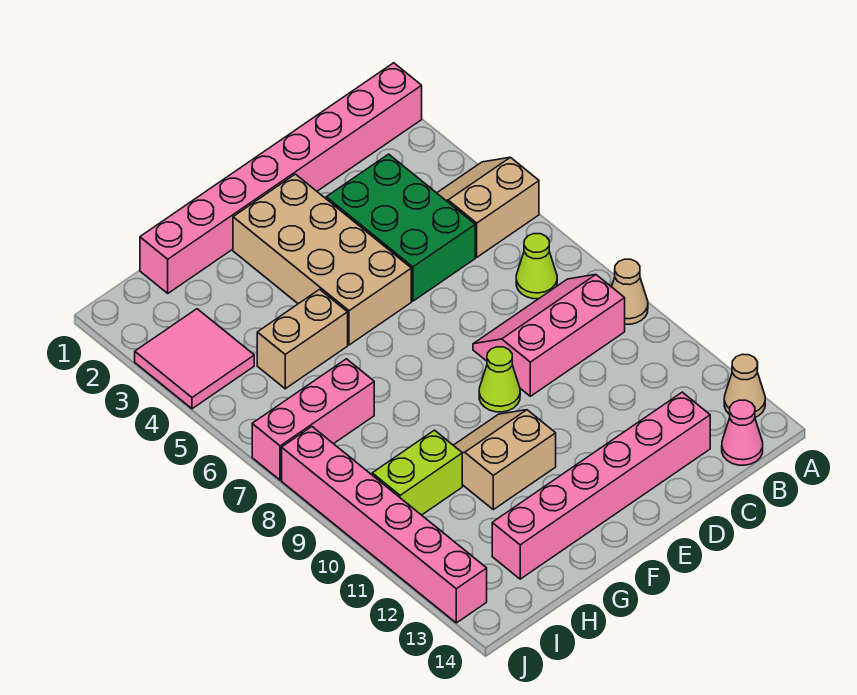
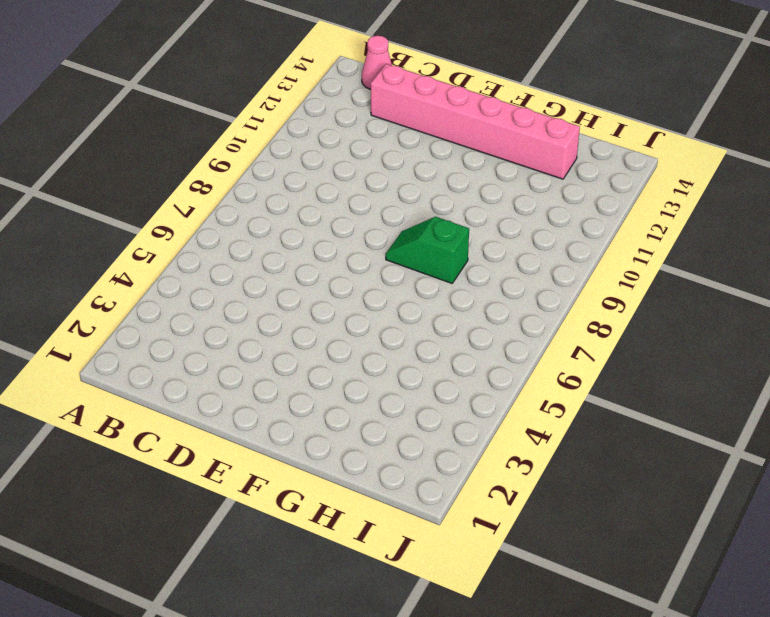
green 1x2 slope [386,217,469,283] -> none
none -> pink 1x8 brick [140,63,422,293]
none -> tan 2x2 slope [437,157,539,257]
none -> tan 1x1 cone [612,259,648,324]

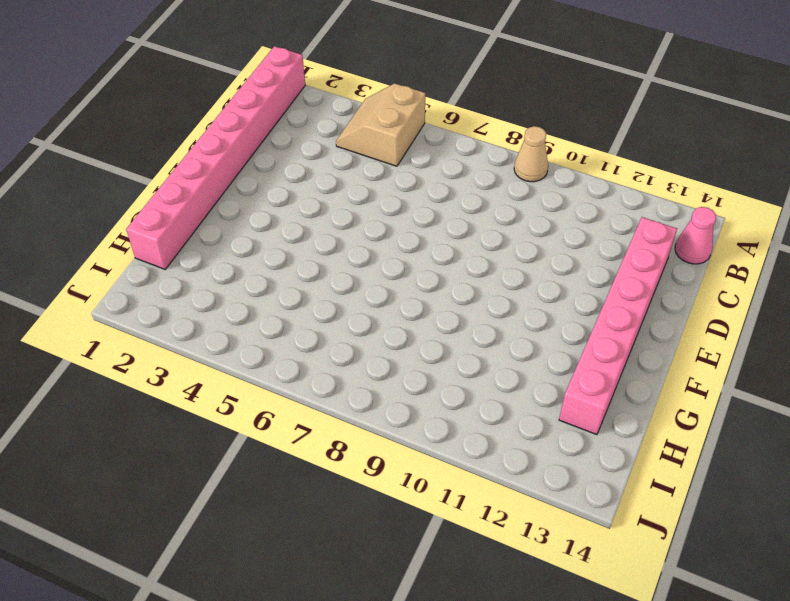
none -> tan 1x1 cone [724,354,765,417]
none -> lime 1x1 cone [516,234,557,299]
none -> pink 2x3 slope [473,275,625,396]

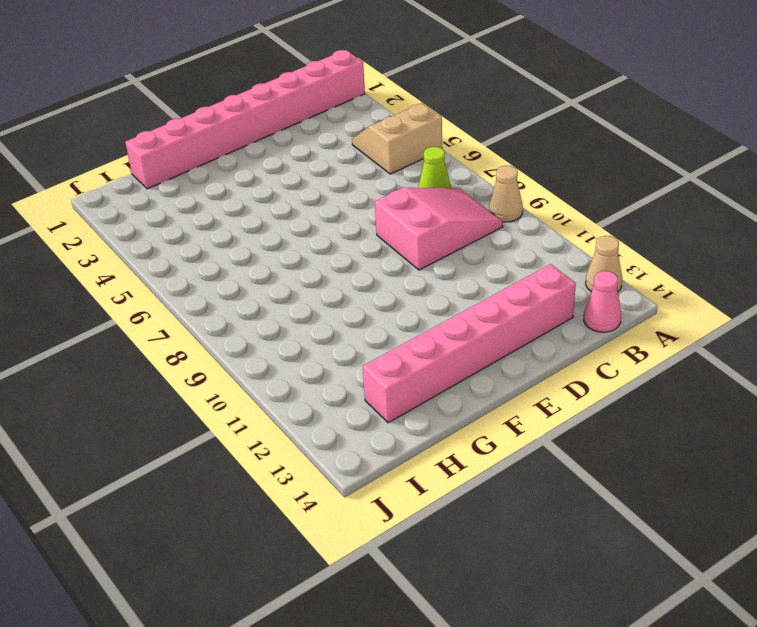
pink 2x3 slope [375,188,503,270] -> pink 2x3 slope turned to [473,275,625,396]
none -> green 2x3 brick [326,154,475,301]
none -> tan 2x4 brick [233,174,411,345]
none -> lime 1x1 cone [479,347,520,412]

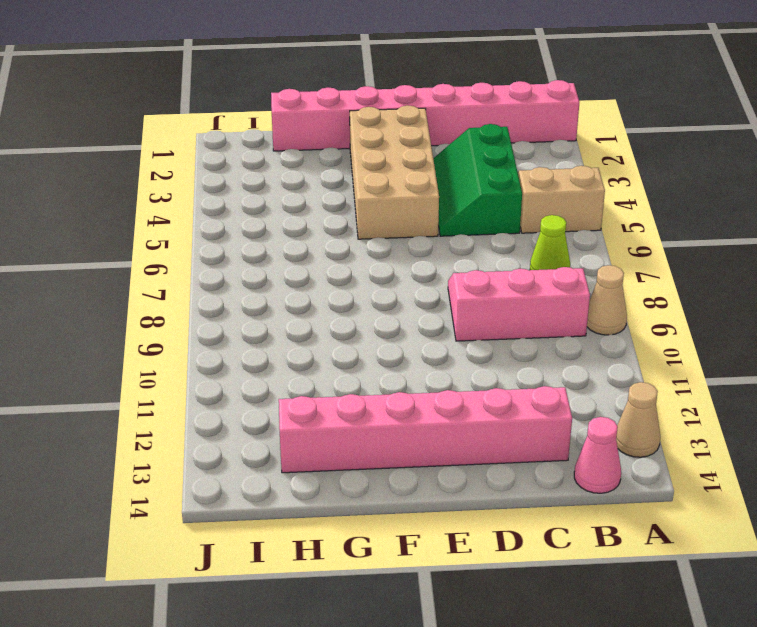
green 2x3 slope [433,124,522,236] -> green 2x3 brick [326,154,475,301]
none -> lime 1x1 cone [479,347,520,412]
none -> tan 2x2 slope [453,410,556,510]
none -> tan 1x2 brick [257,289,348,389]

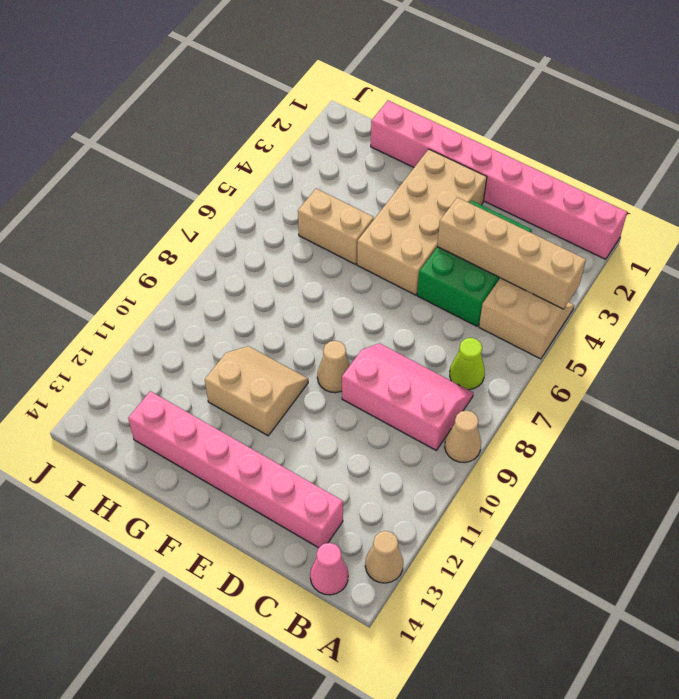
tan 1x4 brick [437,197,586,309] -> none
tan 1x1 cone [317,341,350,393] -> lime 1x1 cone [479,347,520,412]
none -> pink 1x3 brick [252,359,374,480]
none -> lime 1x2 brick [372,430,462,515]
none -> pink 2x2 tile [135,309,254,409]

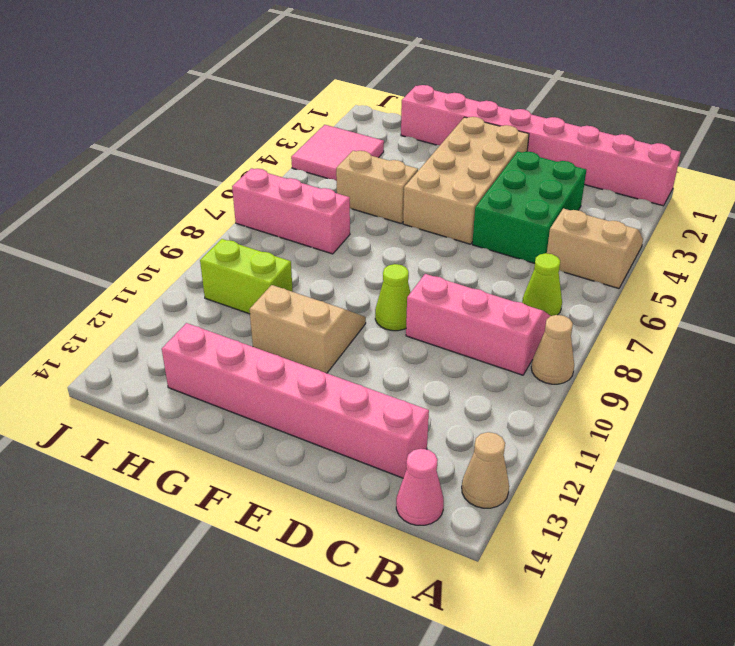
none -> pink 1x6 brick [282,427,487,623]

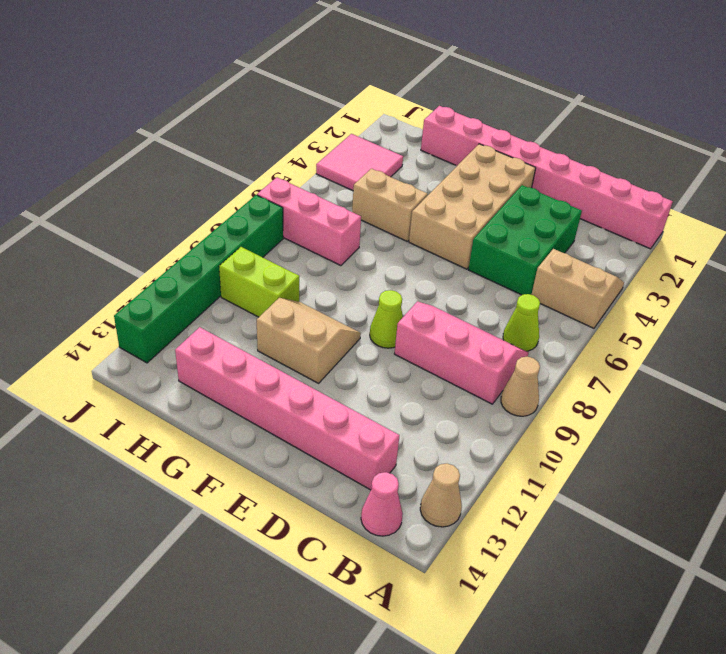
green 1x6 brick [114,195,283,363] -> pink 1x6 brick [282,427,487,623]

